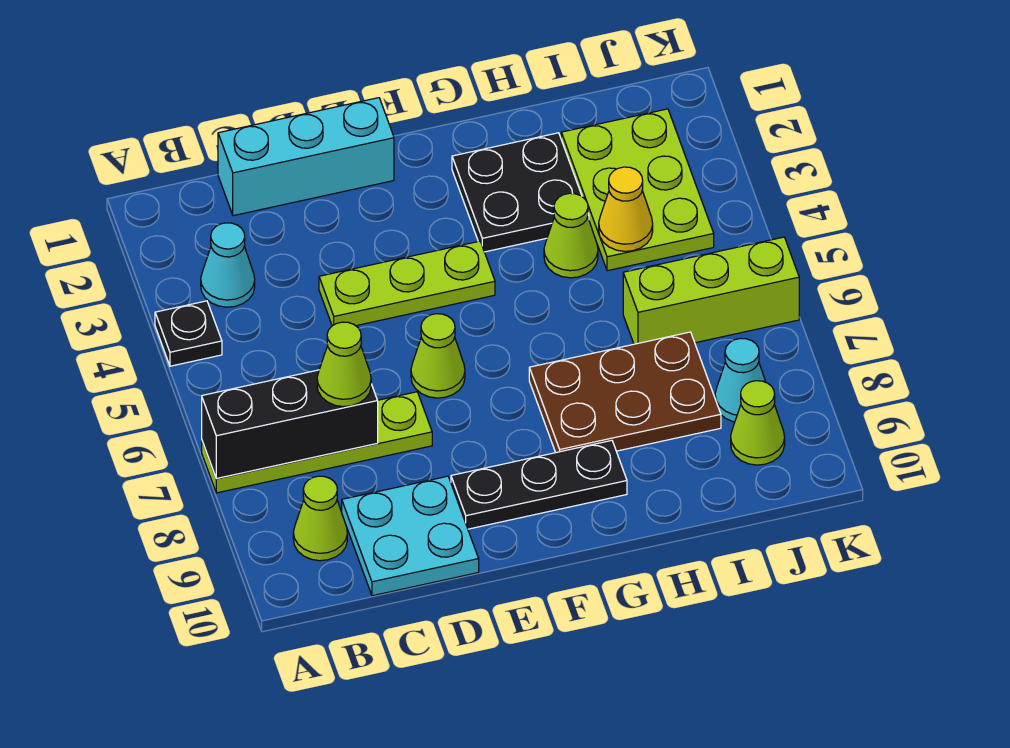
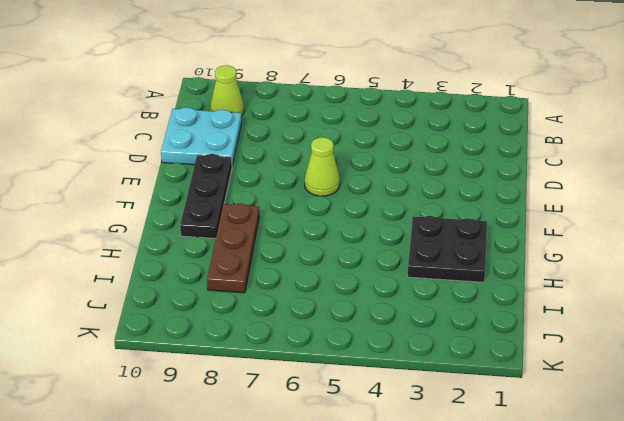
brown 1x3 plate [207,203,259,293] -> brown 2x3 plate [529,332,721,453]
none -> black 1x1 plate [155,301,222,366]
none -> lime 1x4 plate [202,392,432,493]
none -> cyan 1x1 cone [201,223,255,307]

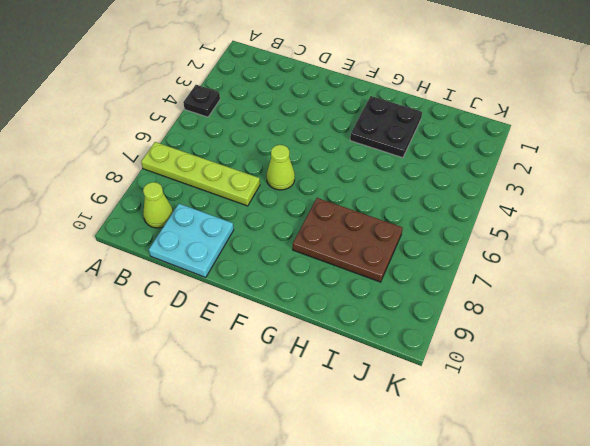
none -> cyan 1x1 cone [201,223,255,307]
none -> cyan 1x3 brick [218,98,394,216]
none -> lime 1x3 plate [319,241,495,326]

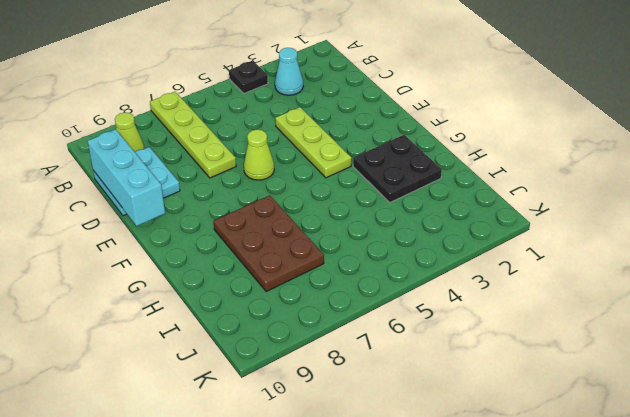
cyan 1x3 brick [88,129,165,226] -> cyan 1x3 brick moved to [218,98,394,216]
none -> black 1x3 plate [451,440,627,529]
none -> lime 1x1 cone [544,193,598,278]
none -> lime 2x3 plate [561,109,714,271]

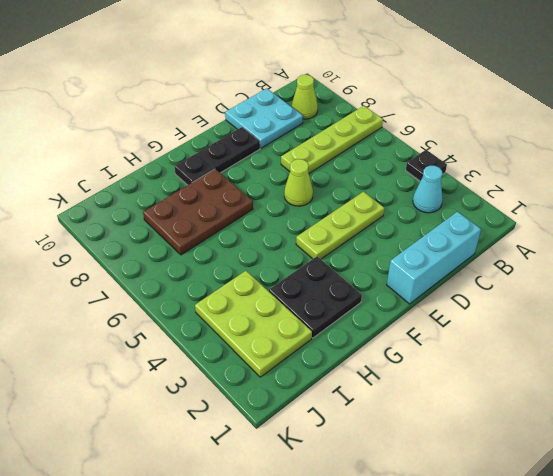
none -> lime 1x1 cone [544,193,598,278]
none -> lime 1x3 brick [623,237,799,344]
none -> cyan 1x1 cone [715,338,766,422]

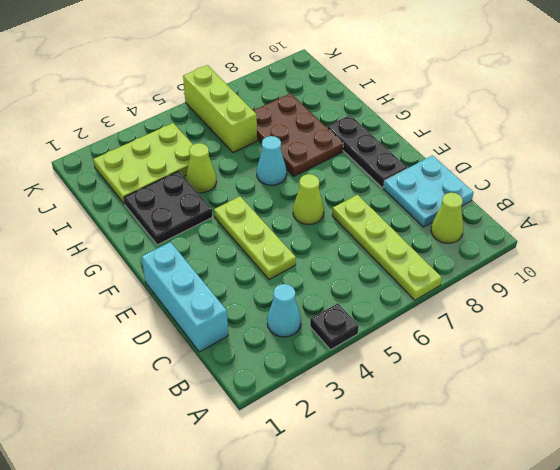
cyan 1x1 cone [257,136,287,185] -> cyan 1x1 cone moved to [715,338,766,422]
none -> lime 1x1 cone [731,381,785,465]
none -> black 1x3 brick [202,370,378,479]
none -> yellow 1x1 cone [599,167,653,251]

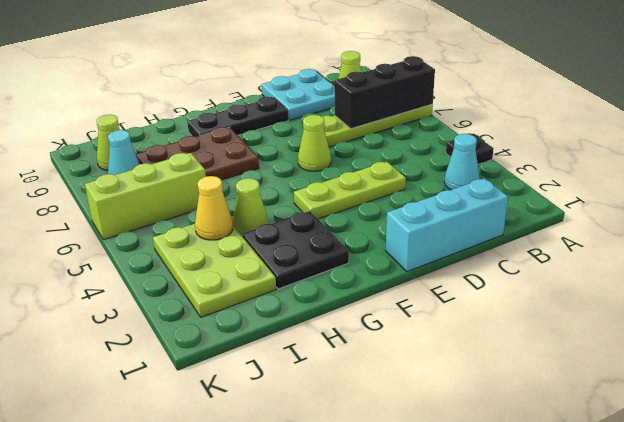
none -> lime 1x1 cone [317,322,371,407]

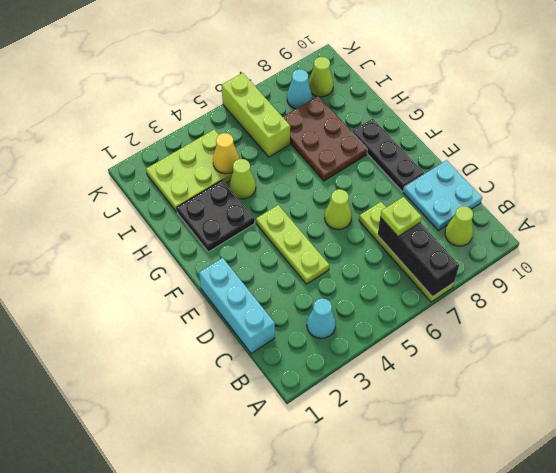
lime 1x1 plate [380,197,422,236] -> lime 1x1 cone [317,322,371,407]
none -> black 1x1 plate [155,301,222,366]

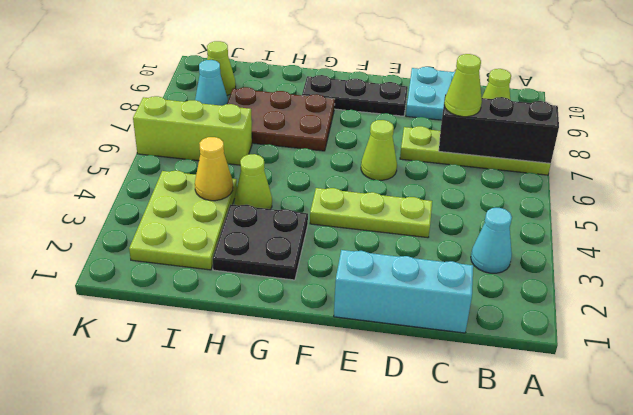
none -> black 1x1 plate [155,301,222,366]

